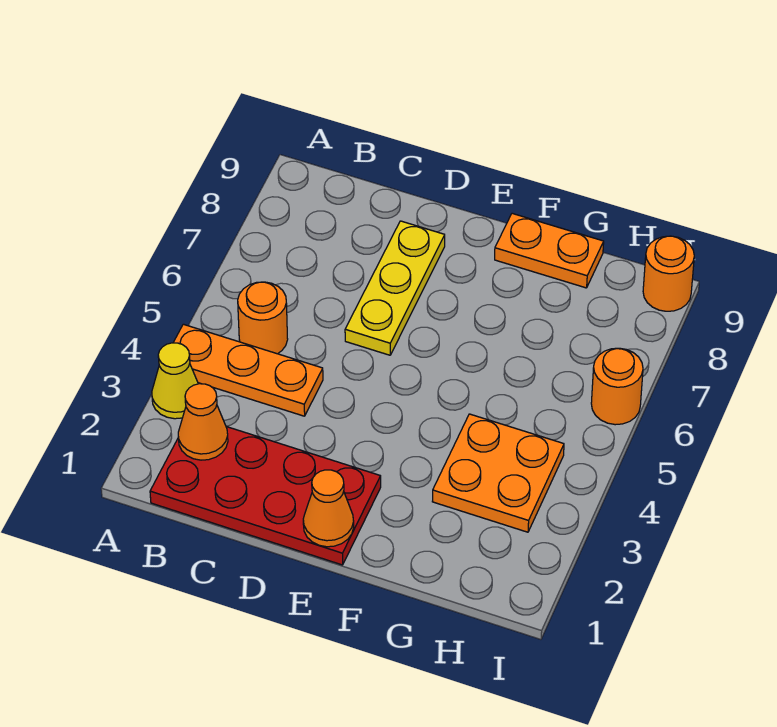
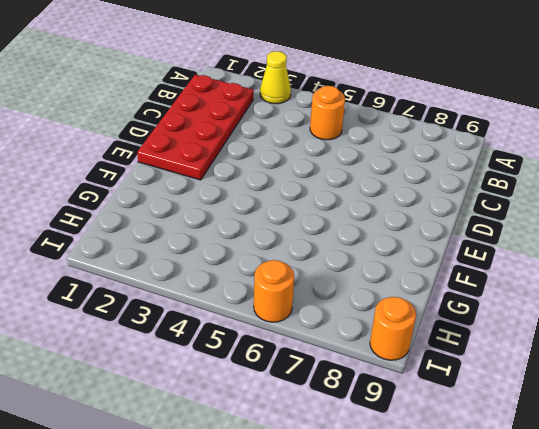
none -> orange 1x3 plate [173,324,323,416]
none -> yellow 1x3 plate [345,221,445,355]

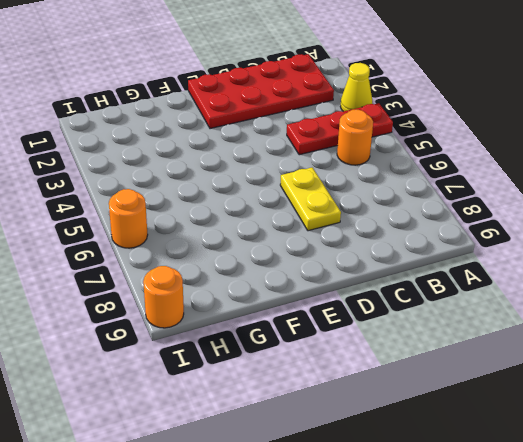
red 1x3 plate [287,103,393,155] -> orange 1x3 plate [173,324,323,416]
yellow 1x2 plate [280,168,341,231] -> yellow 1x3 plate [345,221,445,355]
none -> orange 1x2 plate [495,213,604,288]
none -> orange 2x2 plate [432,414,564,532]

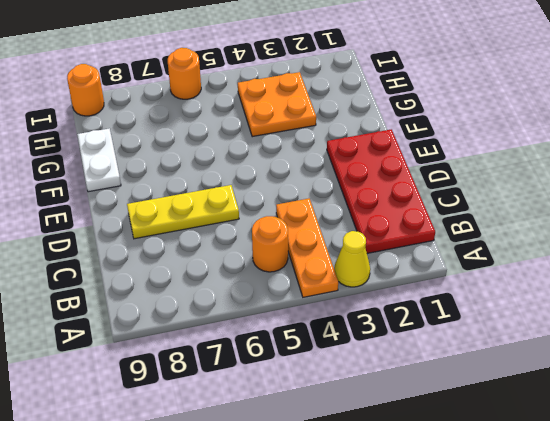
white 1x2 plate [77,128,121,192] -> orange 1x2 plate [495,213,604,288]
none -> orange 1x1 cone [178,384,228,460]
none -> orange 1x1 cone [303,470,354,547]

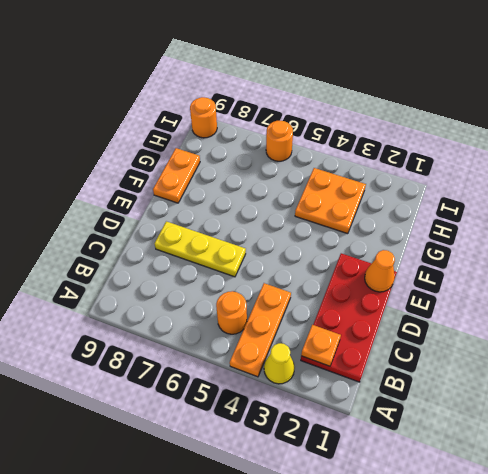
orange 1x1 plate [301,325,341,366] -> orange 1x1 cone [178,384,228,460]

